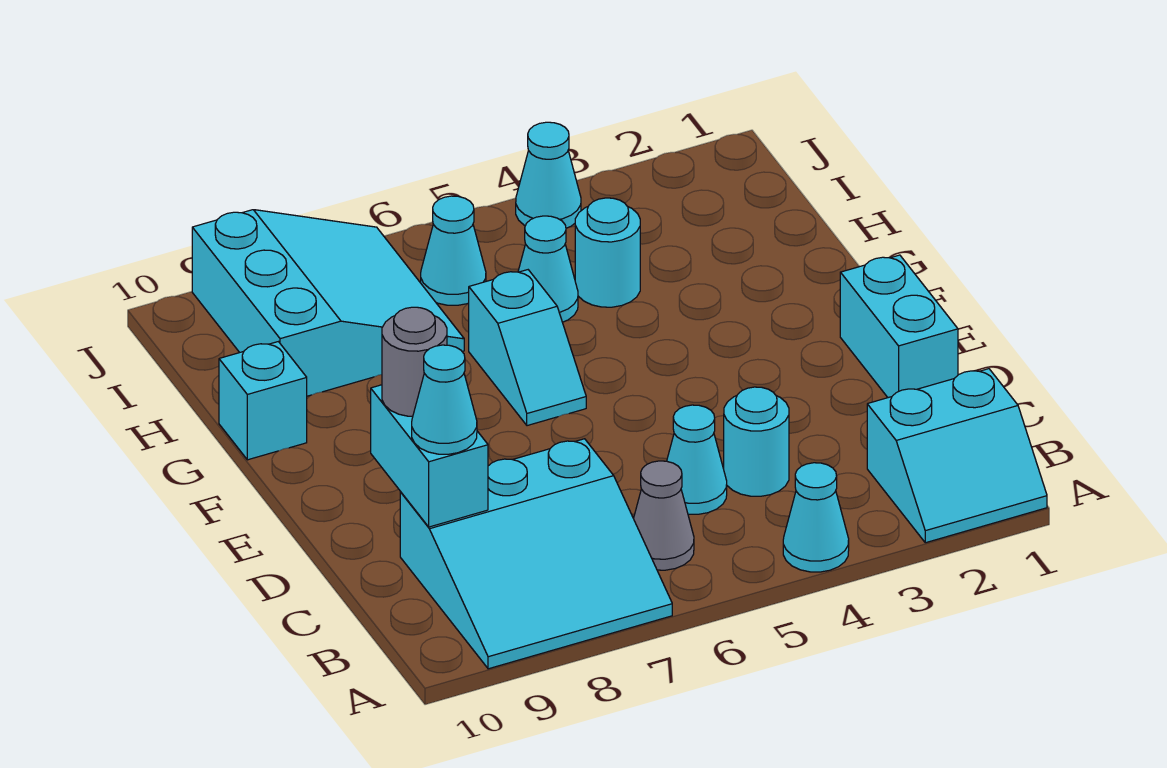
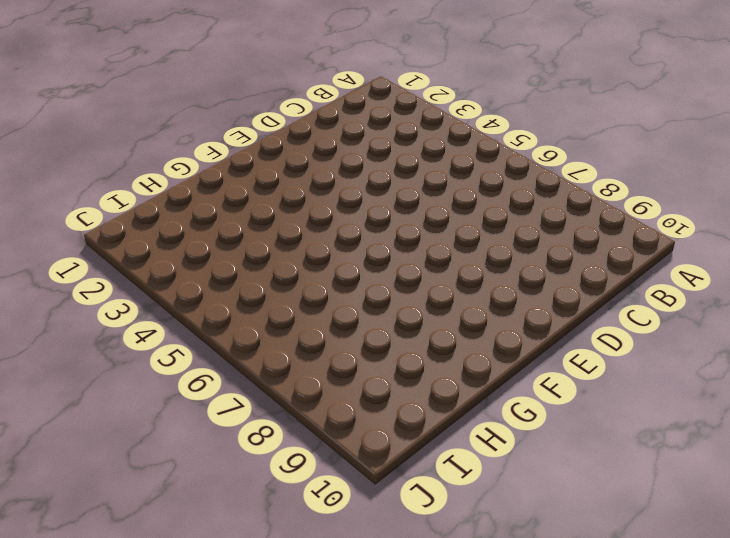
none -> cyan 2x2 slope [867,369,1047,543]
none -> cyan 1x1 cone [783,463,849,572]
none -> cyan 3x3 slope [400,439,672,669]

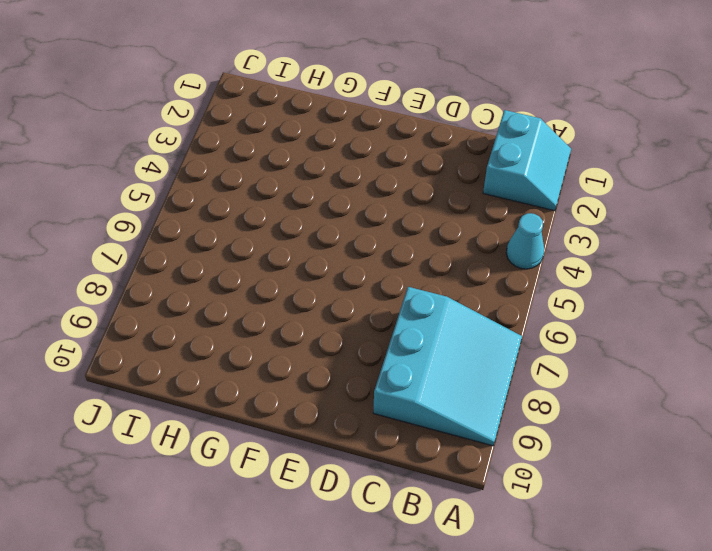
none -> grey 1x1 cone [634,461,694,570]
none -> cyan 1x1 round brick [724,387,789,496]
none -> cyan 1x1 cone [667,405,727,514]

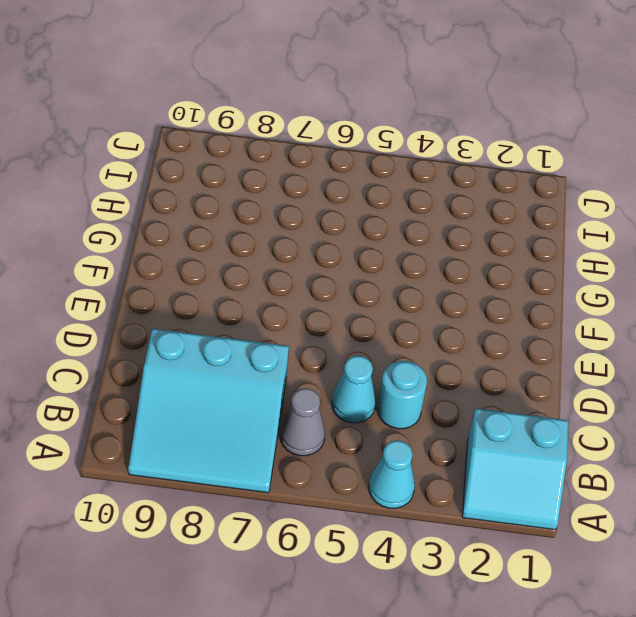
none -> cyan 1x2 brick [840,255,958,398]
none -> cyan 1x2 slope [468,270,586,426]
none -> cyan 1x1 brick [219,342,307,460]

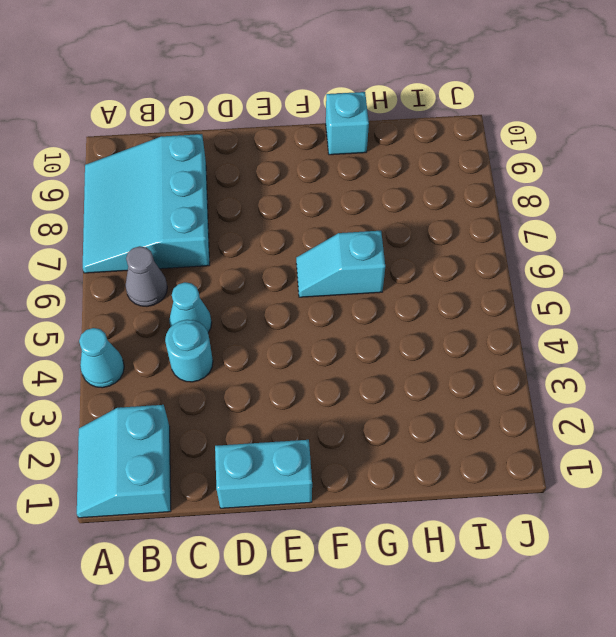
none -> cyan 1x1 round brick [575,198,640,307]
none -> cyan 1x1 cone [518,216,578,322]
none -> cyan 3x3 slope [192,210,464,396]

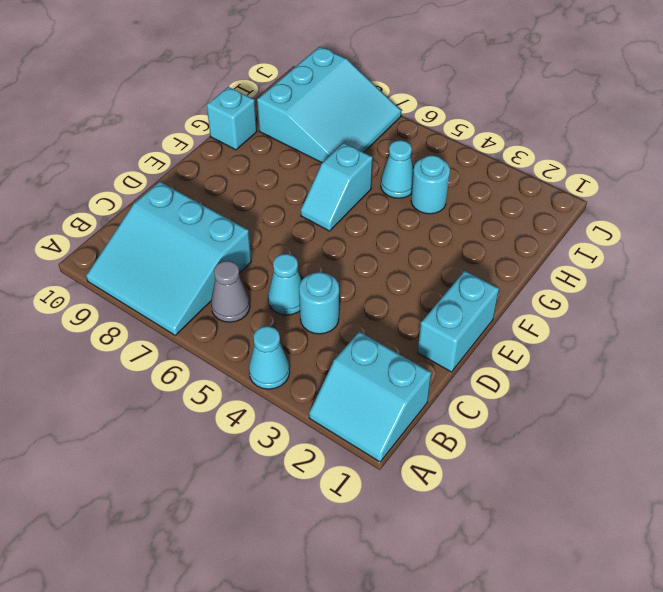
none -> cyan 1x1 cone [421,196,486,305]
none -> cyan 1x1 cone [516,122,581,228]
none -> cyan 1x2 brick [371,385,488,527]

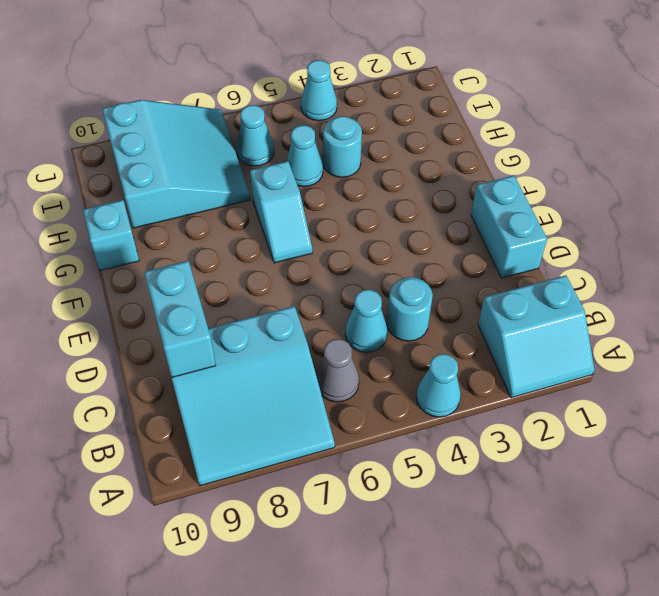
none -> cyan 1x1 cone [412,345,477,454]
none -> grey 1x1 round brick [382,307,447,416]

